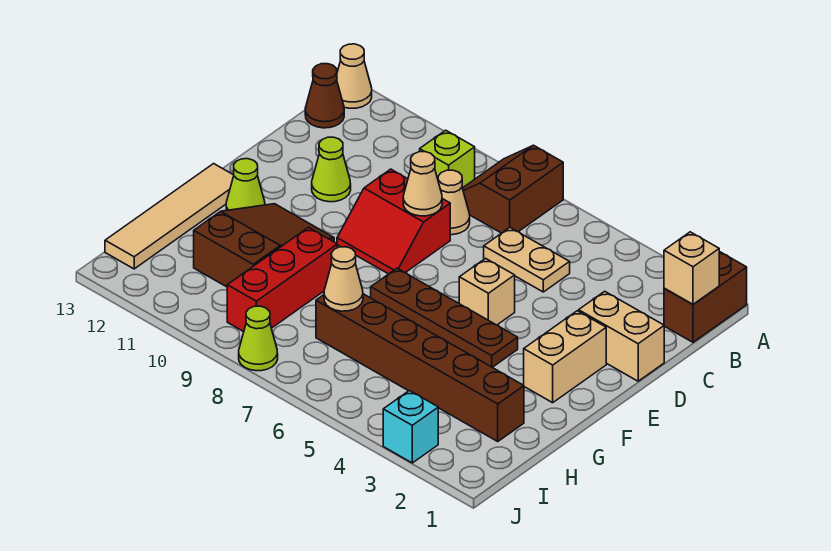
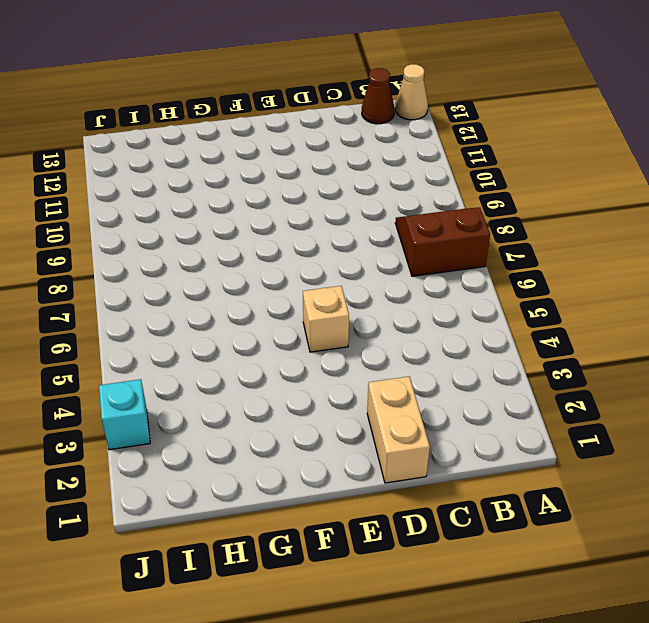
none -> brown 1x2 brick [664,251,747,342]
none -> lime 1x1 brick [420,130,475,188]
none -> tan 1x2 plate [484,228,570,292]

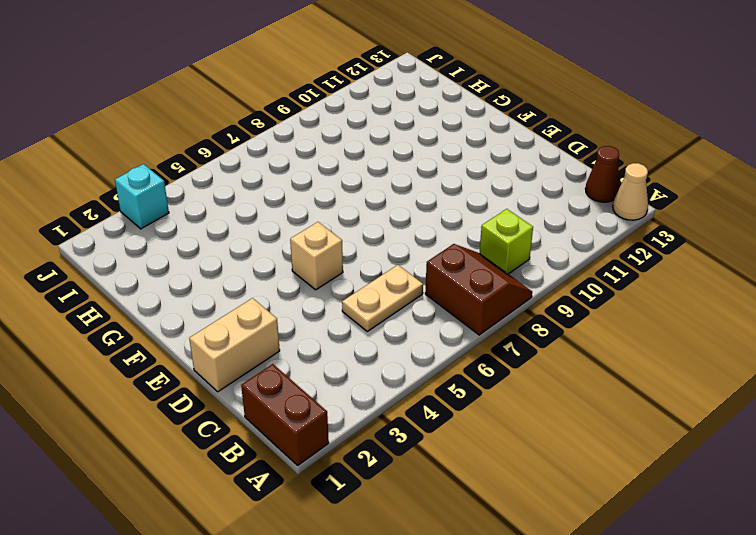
none -> tan 1x1 cone [438,170,470,235]
none -> red 2x2 slope [337,169,450,274]
none -> lime 1x1 cone [312,137,351,202]

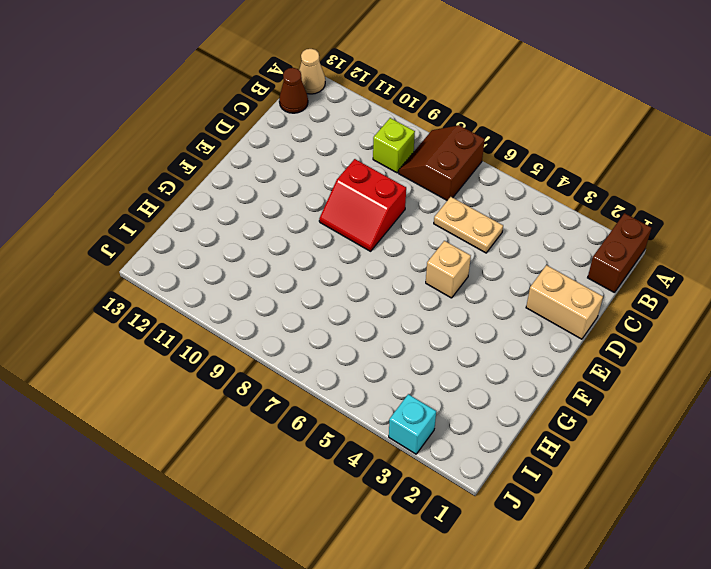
none -> tan 1x1 cone [438,170,470,235]
none -> lime 1x1 cone [312,137,351,202]
none -> tan 1x2 brick [524,311,606,403]

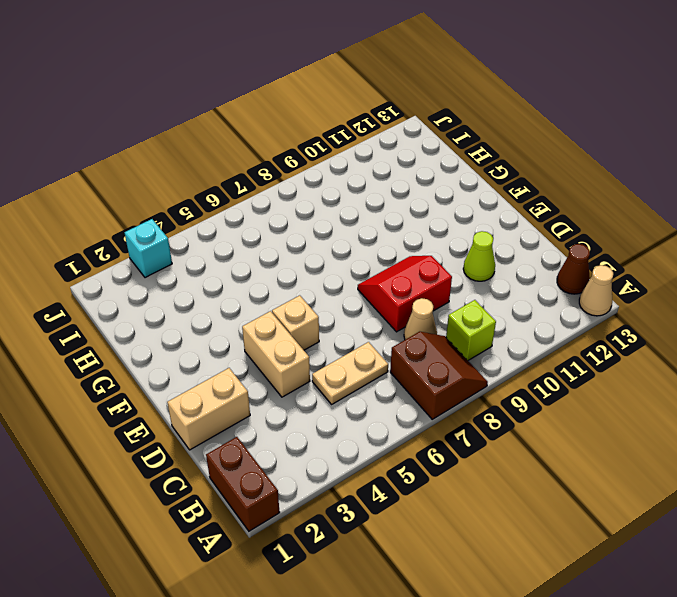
tan 1x2 brick [242,311,310,397] -> tan 1x2 brick moved to [524,311,606,403]
none -> brown 1x4 plate [371,268,518,367]
none -> brown 2x3 slope [194,204,334,287]
none -> lime 1x1 cone [226,159,265,210]

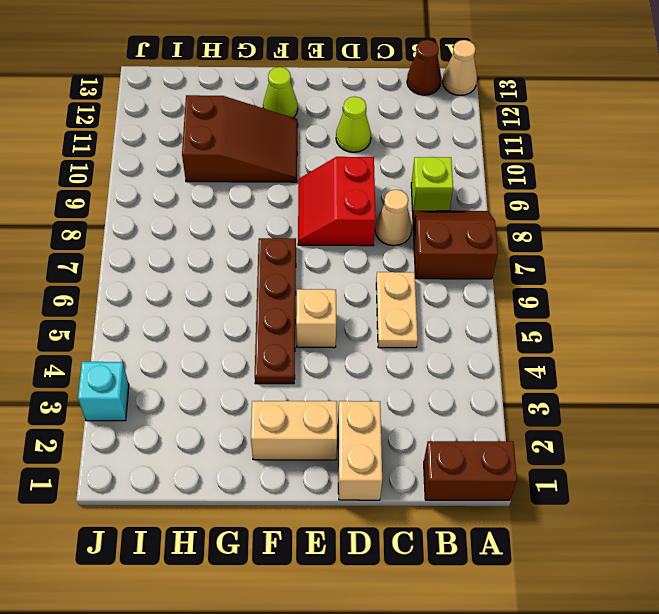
none -> tan 1x4 tile [105,164,234,269]
none -> red 1x3 brick [227,227,337,332]
none -> brown 1x6 brick [316,294,524,441]

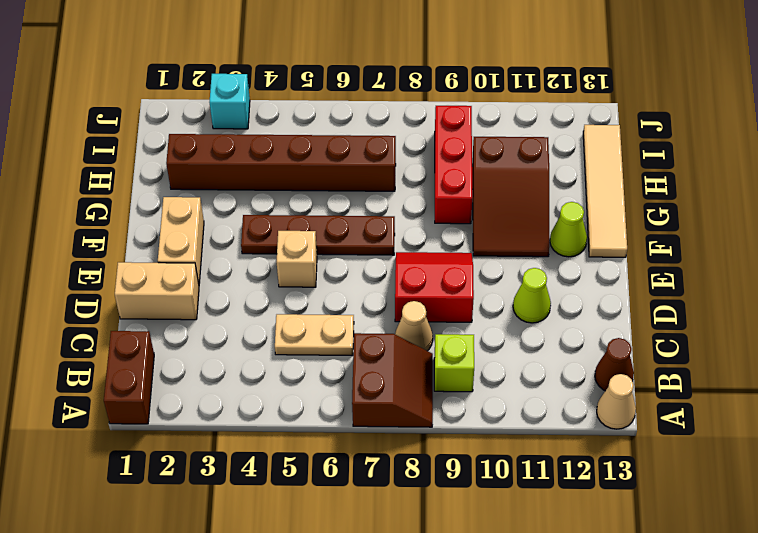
none -> lime 1x1 cone [239,306,278,371]
none -> tan 1x1 brick [664,232,719,304]
none -> tan 1x1 cone [403,152,442,216]

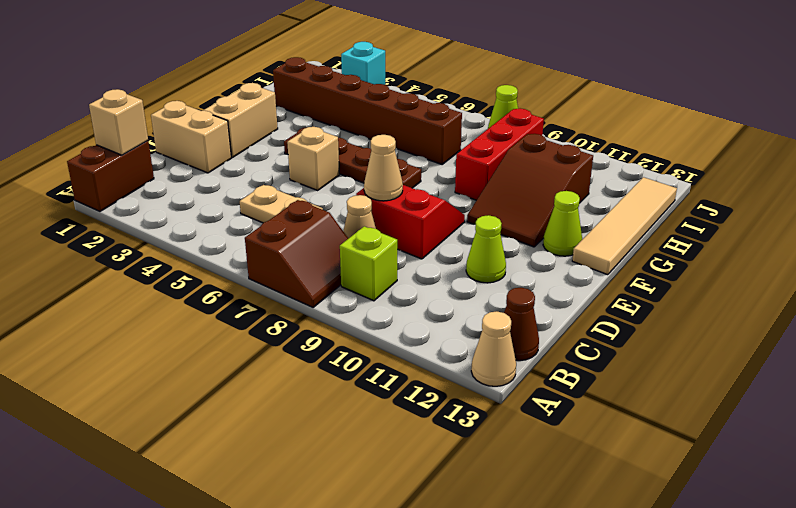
none -> tan 1x1 cone [324,247,363,311]

